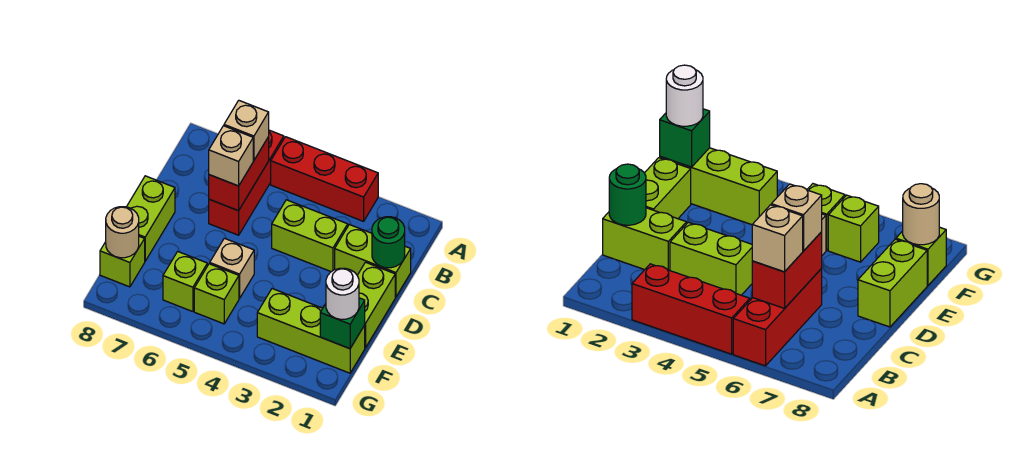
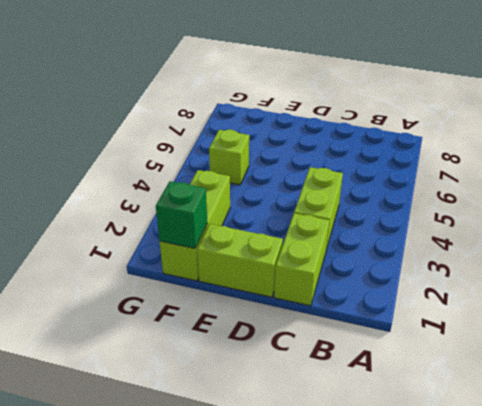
none -> red 1x3 brick [271,137,378,221]
none -> red 1x3 brick [209,130,284,235]
none -> lime 1x2 brick [127,176,175,261]

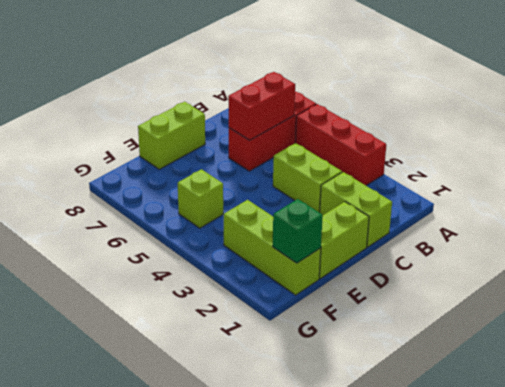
none -> tan 1x1 brick [210,238,254,298]
none -> lime 1x1 brick [163,252,207,312]
none -> lime 1x1 brick [100,236,145,287]

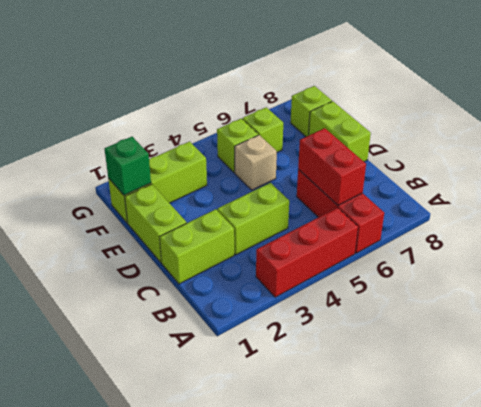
none -> green 1x1 round brick [372,217,405,268]
none -> tan 1x1 round brick [106,207,139,258]
none -> tan 1x1 brick [224,101,269,160]

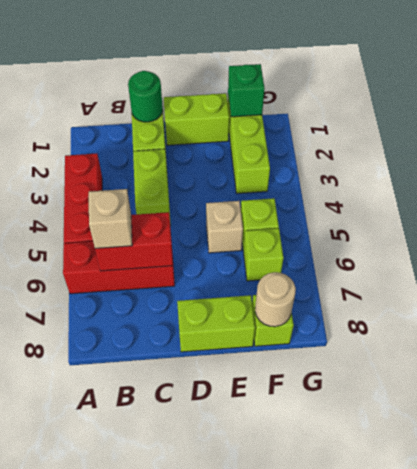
none -> tan 1x1 brick [209,126,253,186]
none -> white 1x1 round brick [326,268,359,319]

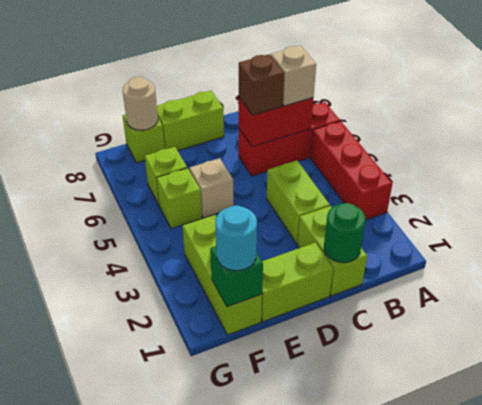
brown 1x1 brick [239,54,284,115] -> tan 1x1 brick [209,126,253,186]
cyan 1x1 round brick [215,206,257,271] -> white 1x1 round brick [326,268,359,319]

